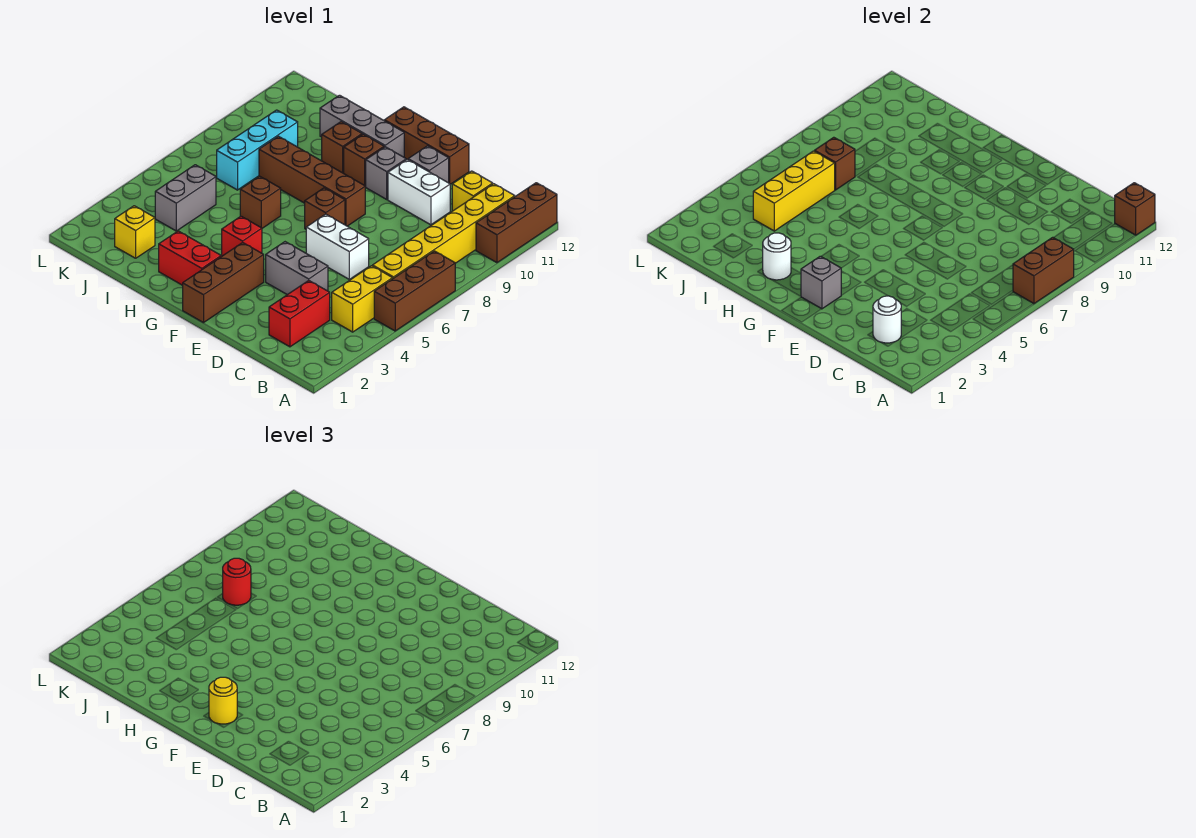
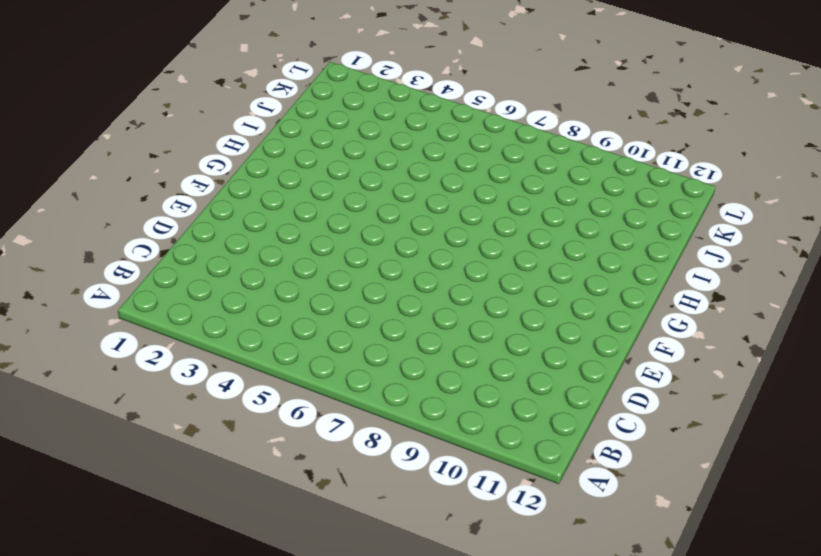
none -> brown 1x3 brick [374,251,455,331]
none -> brown 1x3 brick [476,183,557,263]
none -> yellow 1x2 brick [332,266,393,332]
none -> yellow 1x6 brick [373,184,515,278]

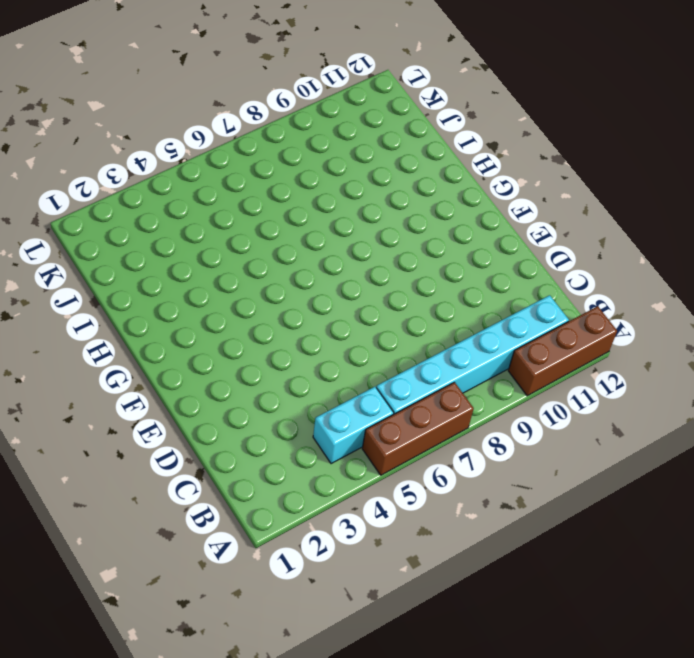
cyan 1x2 brick [313,387,394,464] -> yellow 1x2 brick [332,266,393,332]
cyan 1x6 brick [376,295,569,414] -> yellow 1x6 brick [373,184,515,278]
none -> red 1x2 brick [269,281,330,347]
none -> yellow 1x1 brick [452,171,493,211]
none -> grey 1x2 brick [266,242,328,295]
none -> white 1x2 brick [306,214,369,279]

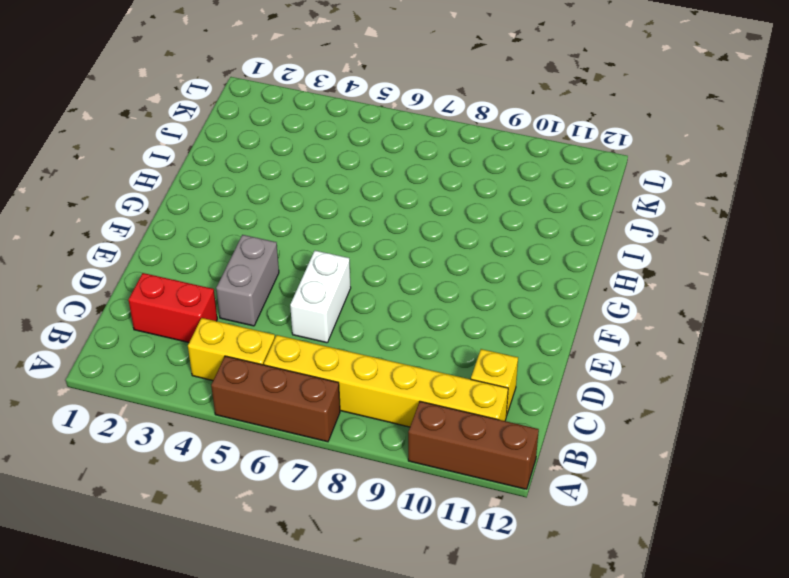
none -> white 1x2 brick [388,159,450,225]
none -> grey 1x1 brick [408,146,449,183]
none -> brown 1x3 brick [384,107,469,184]
none -> brown 1x3 brick [183,243,264,323]

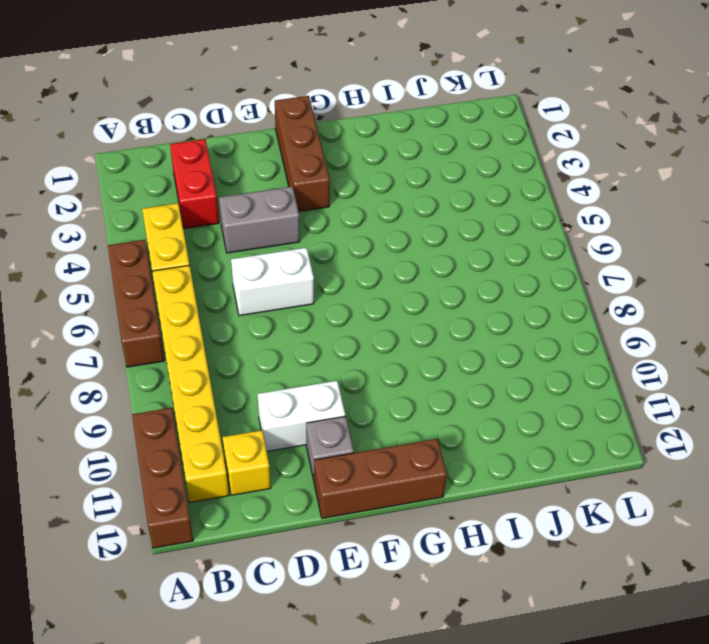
none -> brown 1x1 brick [305,188,345,229]
none -> brown 1x4 brick [259,136,365,226]
none -> grey 1x1 brick [365,147,406,199]
none -> red 1x2 brick [159,231,221,285]

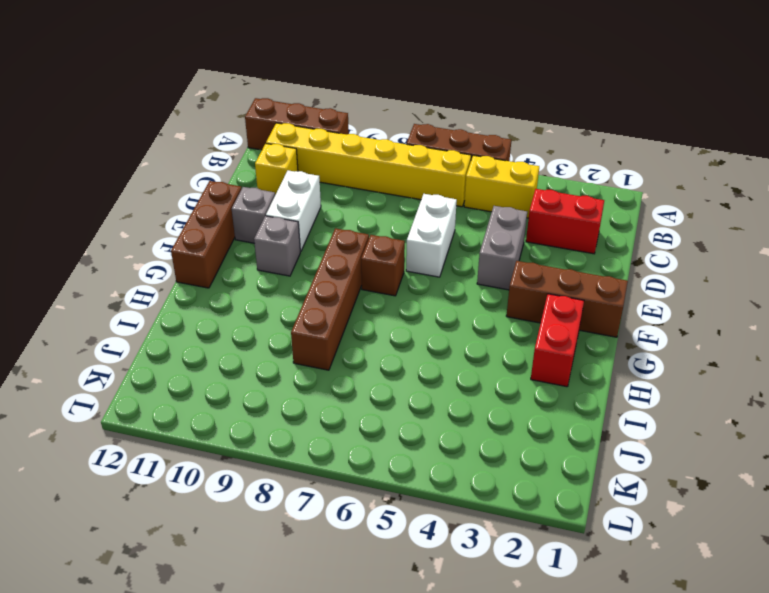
none -> red 1x1 brick [222,216,262,256]
none -> brown 1x1 brick [344,134,384,186]
none -> grey 1x3 brick [320,95,404,157]
none -> brown 1x1 brick [240,176,281,228]

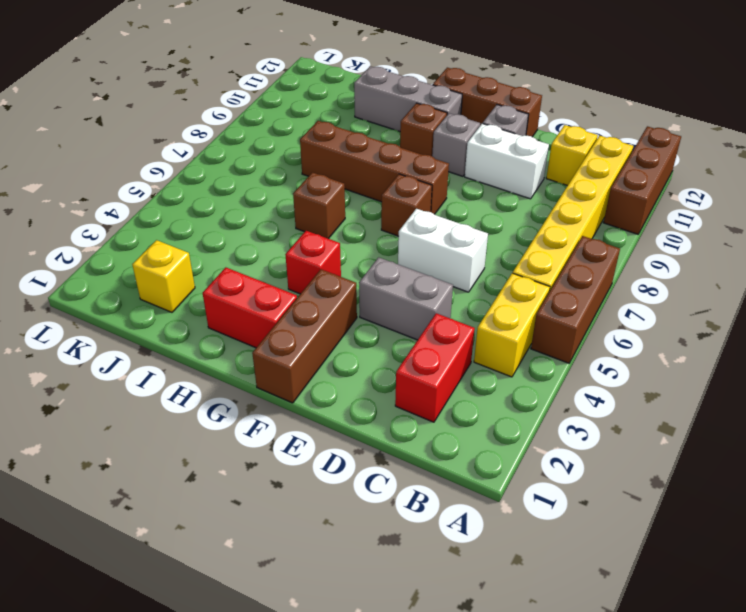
none -> brown 1x1 brick [322,122,362,173]
none -> grey 1x2 brick [155,165,216,231]
none -> cyan 1x3 brick [217,110,298,190]
none -> brown 1x2 brick [1013,237,1074,304]

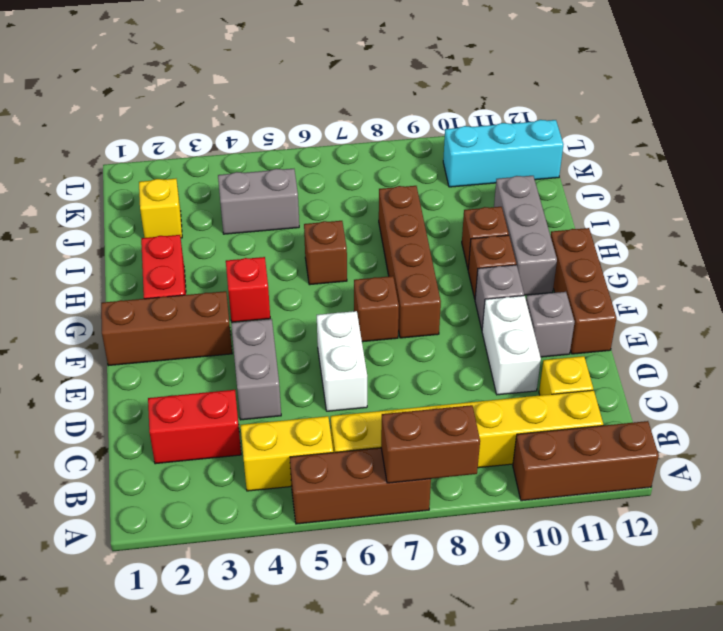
cyan 1x3 brick [443,120,563,187] -> cyan 1x3 brick moved to [217,110,298,190]
none -> brown 1x1 brick [1115,183,1155,235]
none -> white 1x1 round brick [873,296,901,343]
none -> grey 1x1 brick [801,256,841,309]
none -> white 1x1 round brick [763,233,791,280]

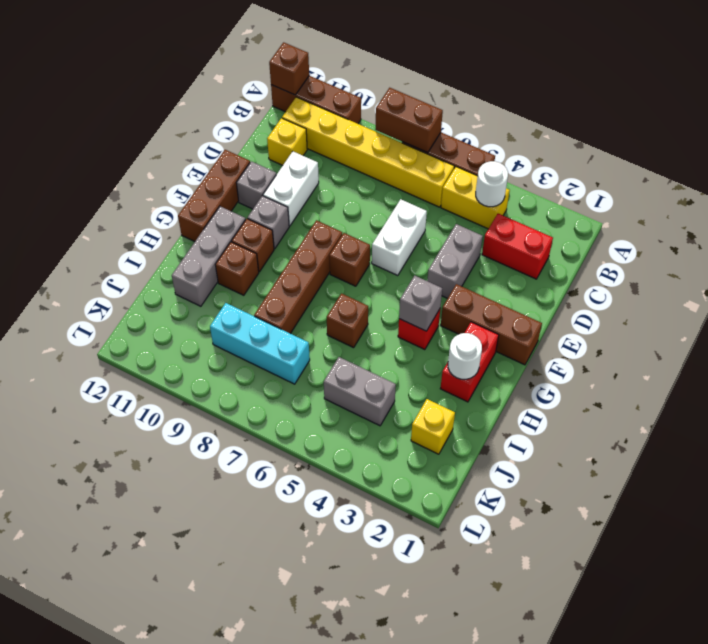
white 1x1 round brick [476,161,508,207] -> white 1x1 round brick moved to [873,296,901,343]
grey 1x1 brick [399,276,442,331] -> grey 1x1 brick moved to [801,256,841,309]
none -> yellow 1x3 brick [753,151,835,231]
none -> brown 1x1 brick [815,137,855,190]
none -> yellow 1x1 round brick [209,677,237,724]
none -> red 1x1 round brick [223,558,251,605]

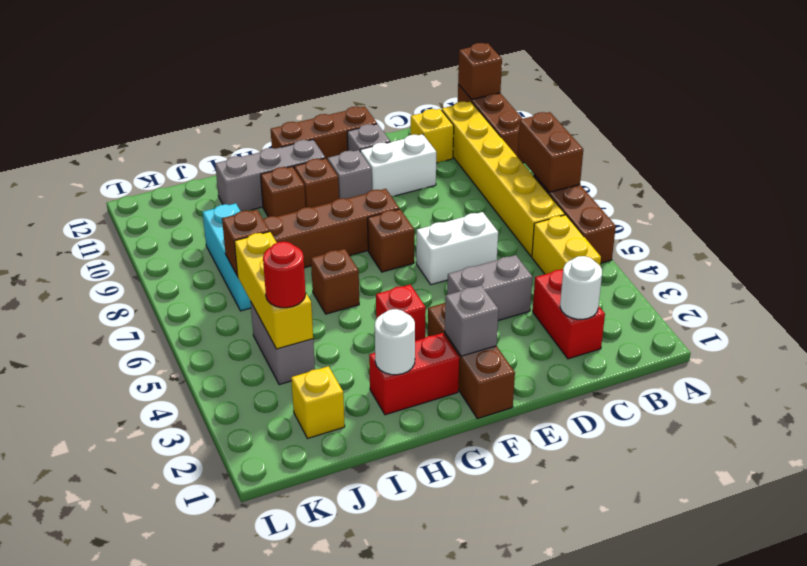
red 1x1 round brick [263,242,306,308] -> red 1x1 round brick moved to [223,558,251,605]
none -> yellow 1x1 round brick [209,677,237,724]

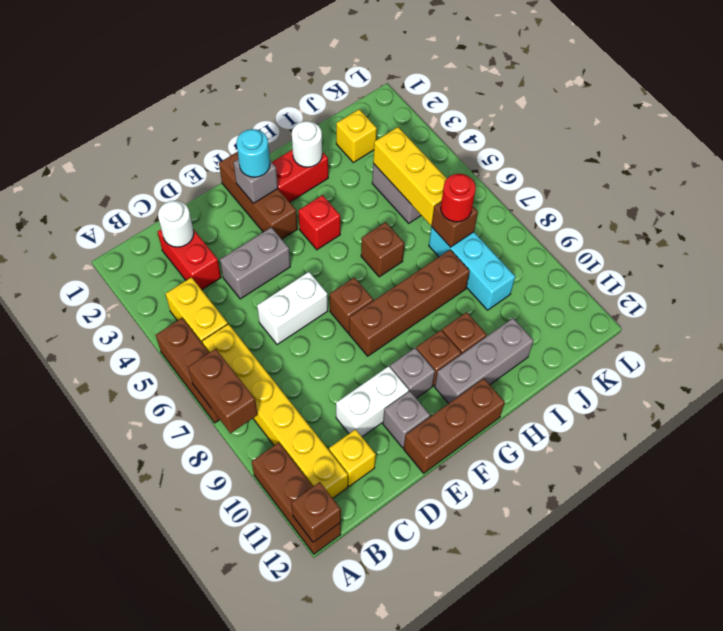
cyan 1x1 round brick [237,129,270,177] -> yellow 1x1 round brick [209,677,237,724]

